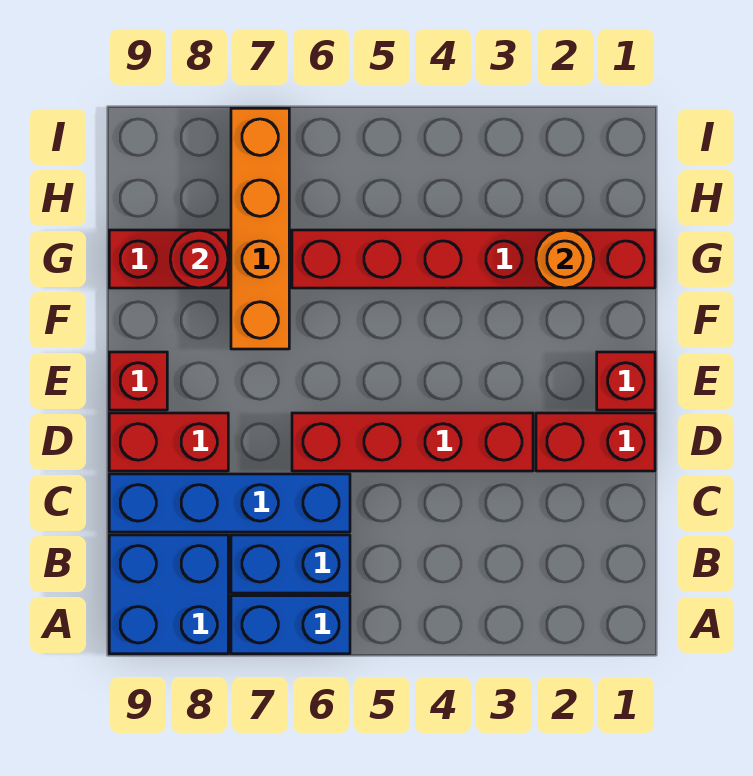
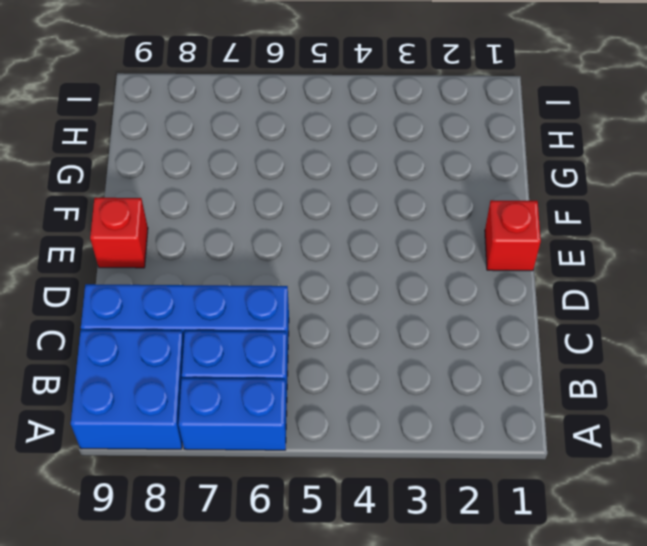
none -> red 1x2 brick [536,413,655,471]
none -> red 1x4 brick [292,413,533,471]
none -> red 1x2 brick [109,413,228,471]

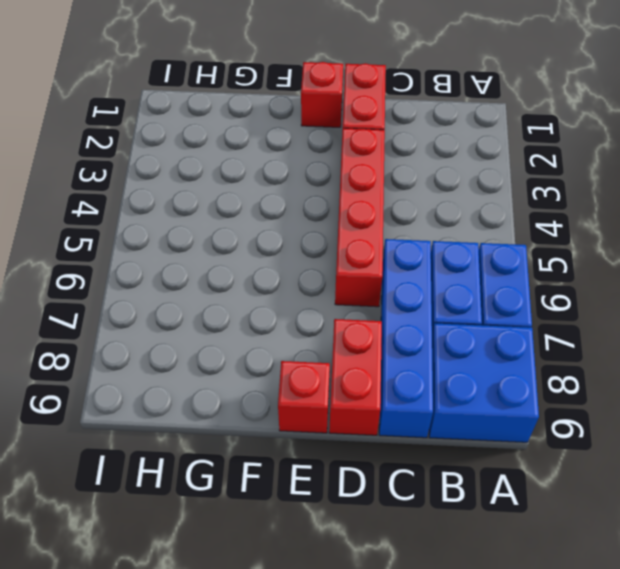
none -> orange 1x4 brick [231,108,289,349]
none -> red 1x6 brick [292,230,655,288]
none -> red 1x2 brick [109,230,228,288]

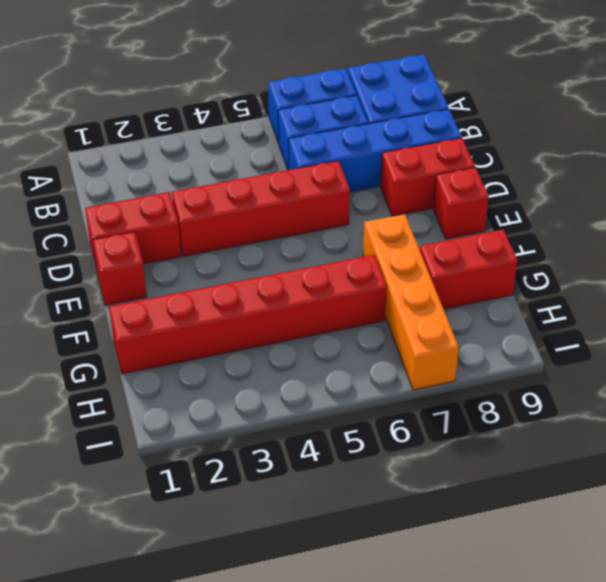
none -> orange 1x1 round brick [536,230,594,288]
none -> red 1x1 round brick [170,230,228,288]

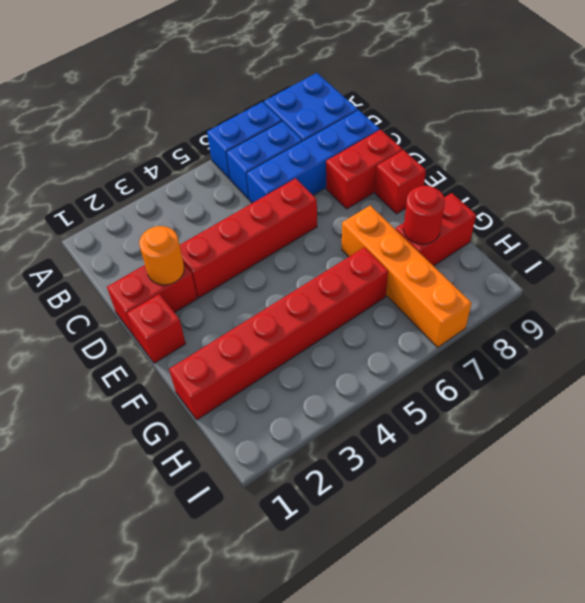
orange 1x1 round brick [139,226,184,285] -> orange 1x1 round brick moved to [536,230,594,288]

